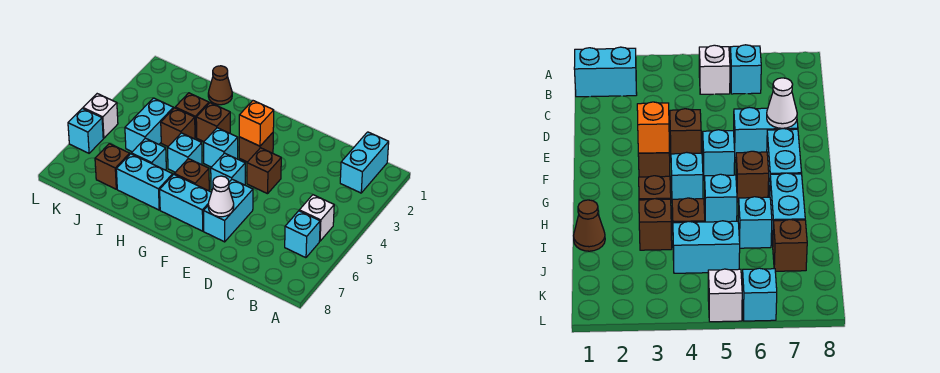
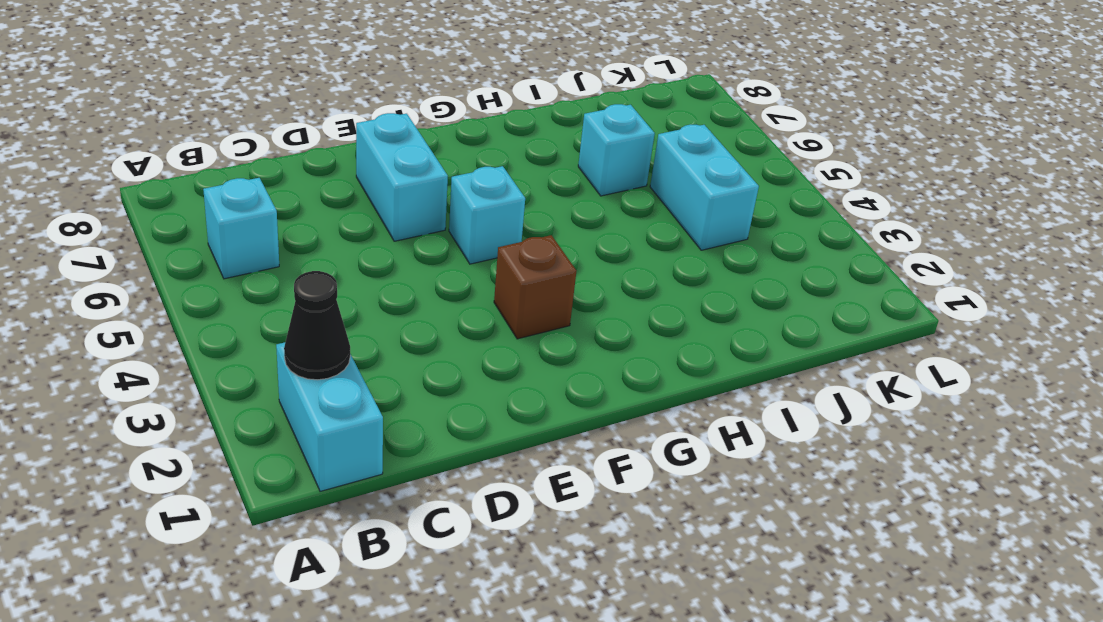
black 1x1 cone [284,271,350,380] -> none
none -> white 1x1 brick [299,195,334,241]
none -> brown 1x1 brick [247,148,281,194]
none -> cyan 1x2 brick [160,174,212,231]

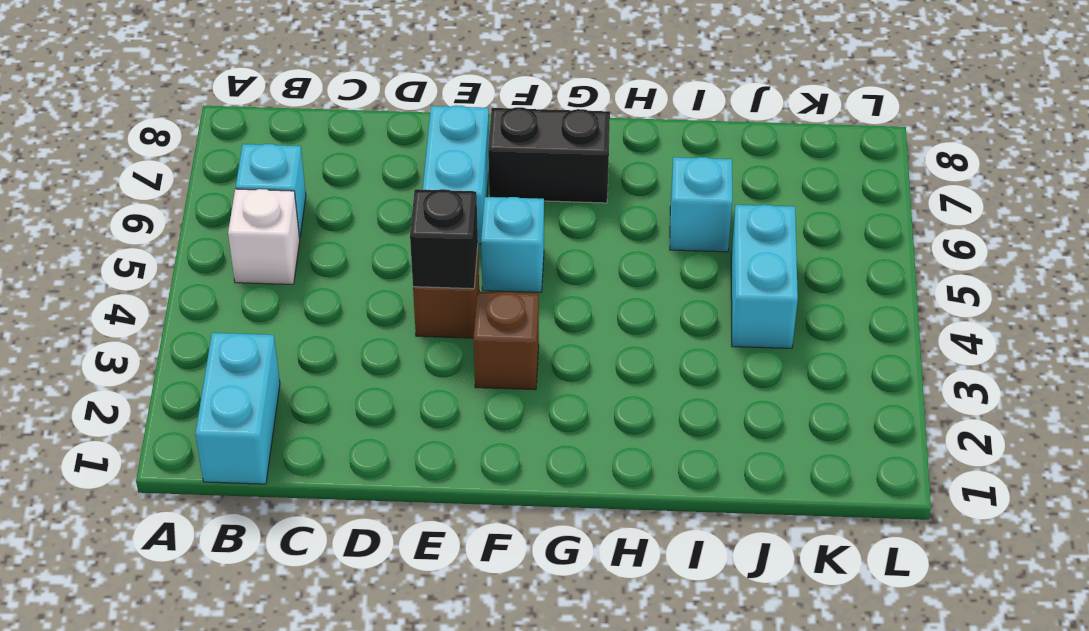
black 1x1 brick [410,189,478,289] -> none
black 1x2 brick [488,107,610,203] -> cyan 1x2 brick [160,174,212,231]
none -> cyan 1x1 brick [204,128,238,167]
none -> brown 1x1 brick [174,159,209,191]
none -> brown 1x1 brick [196,103,230,142]

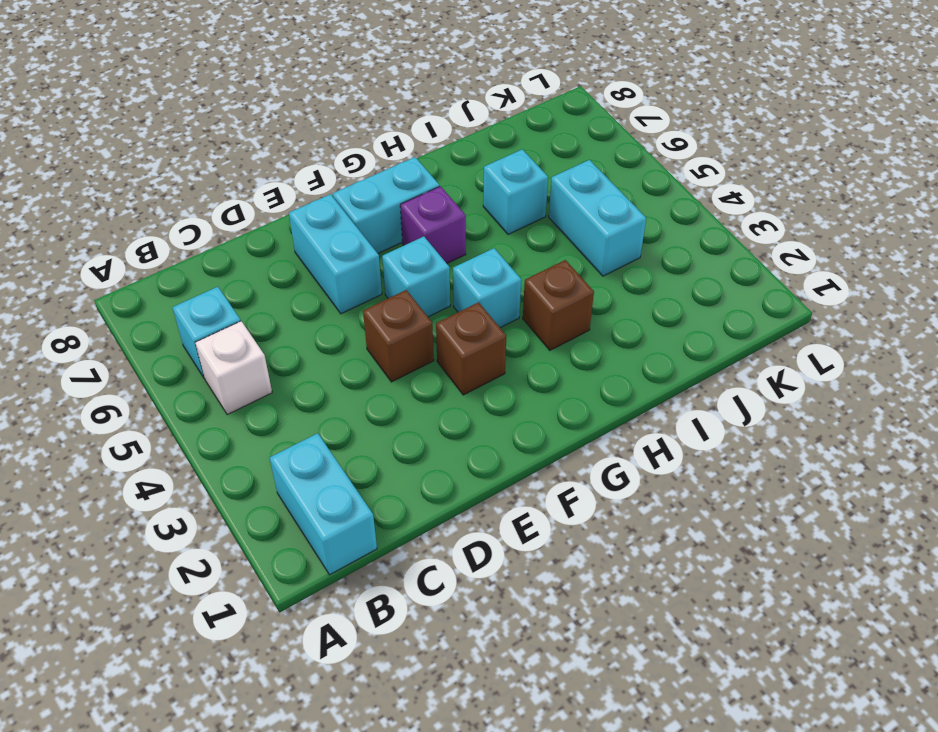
purple 1x1 brick [400,186,466,263] -> brown 1x1 brick [174,159,209,191]
none -> cyan 1x1 brick [168,133,202,172]
none -> cyan 1x2 brick [116,154,173,210]
none -> brown 1x1 cone [208,66,232,105]

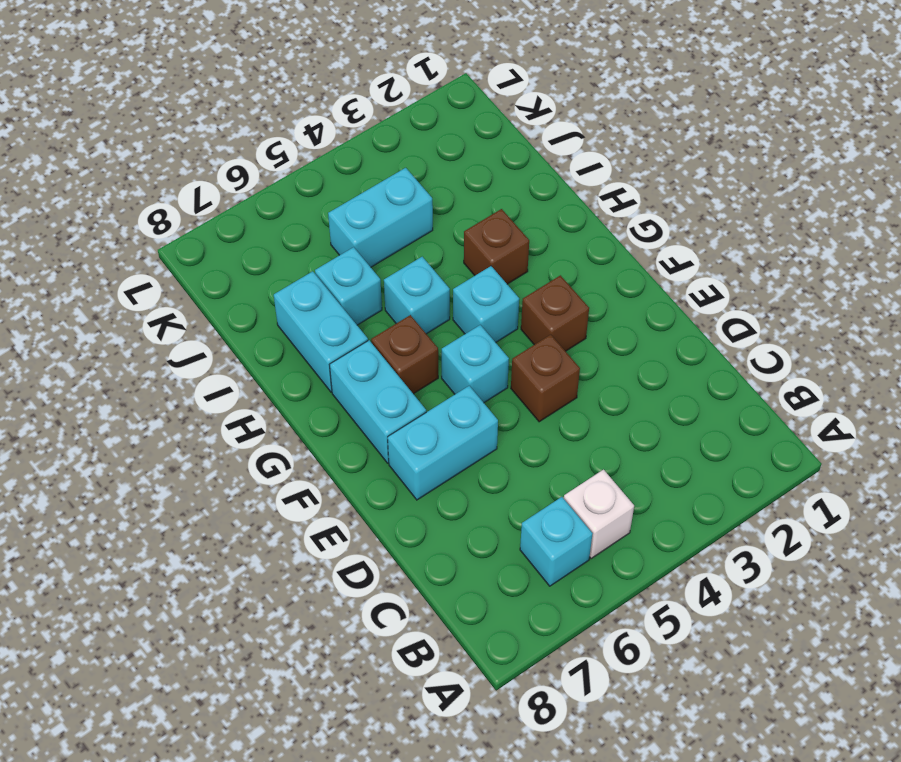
none -> cyan 1x2 brick [340,132,389,193]
none -> brown 1x1 cone [208,66,232,105]
none -> brown 1x1 brick [175,93,209,138]

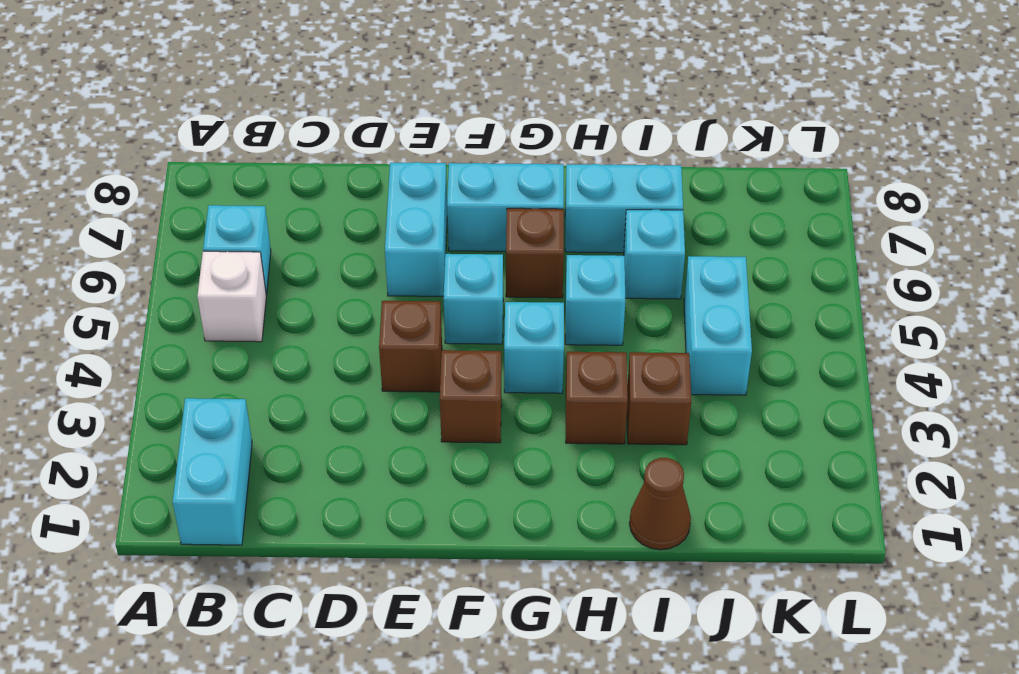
none -> brown 1x1 brick [161,108,195,146]
none -> brown 1x1 brick [95,144,130,189]
none -> white 1x1 brick [83,94,118,138]

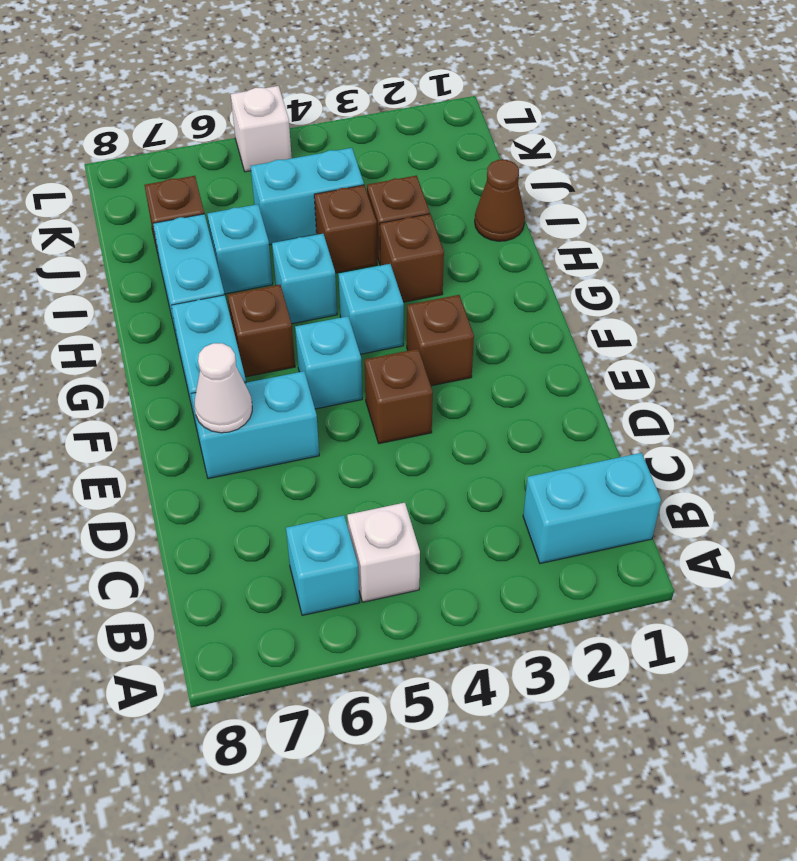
none -> cyan 1x1 brick [68,108,103,153]
none -> orange 1x1 brick [239,101,274,146]

